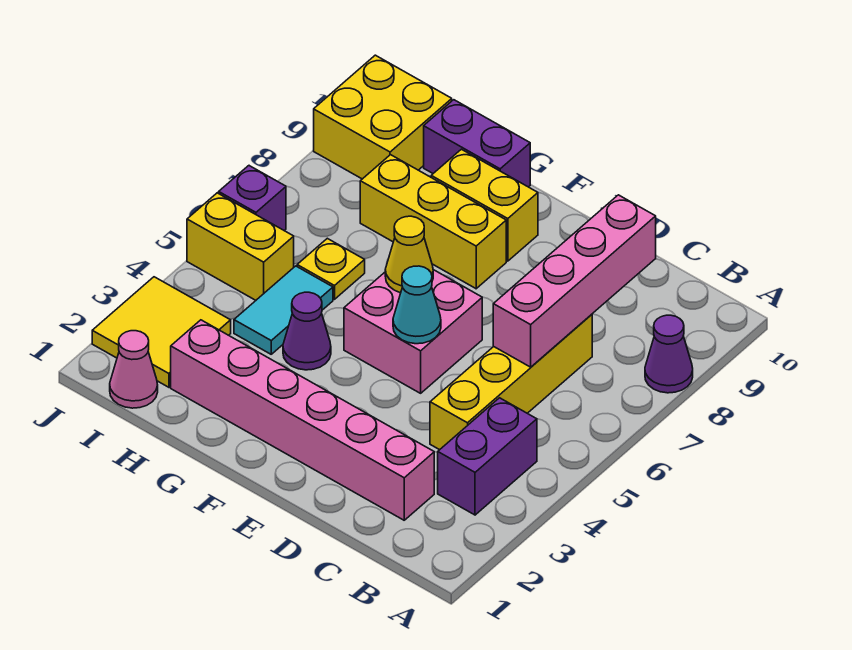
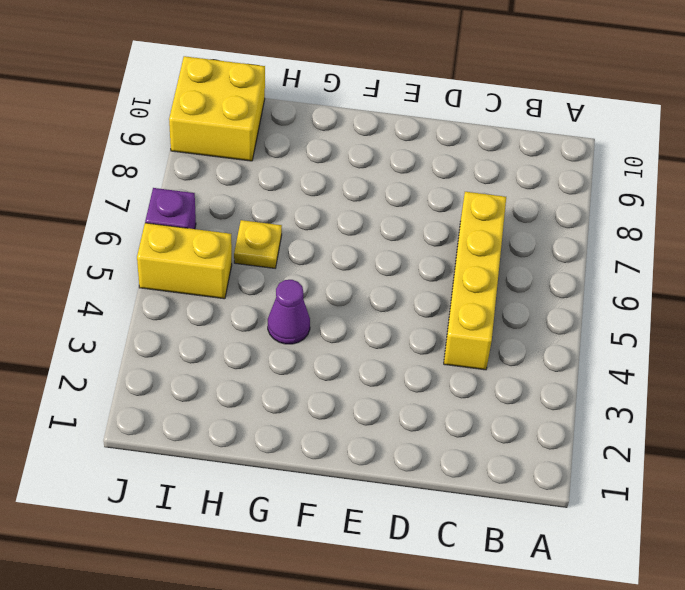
none -> purple 1x1 cone [645,315,693,393]
none -> purple 1x2 brick [438,398,537,515]
none -> pink 1x6 brick [171,320,434,520]

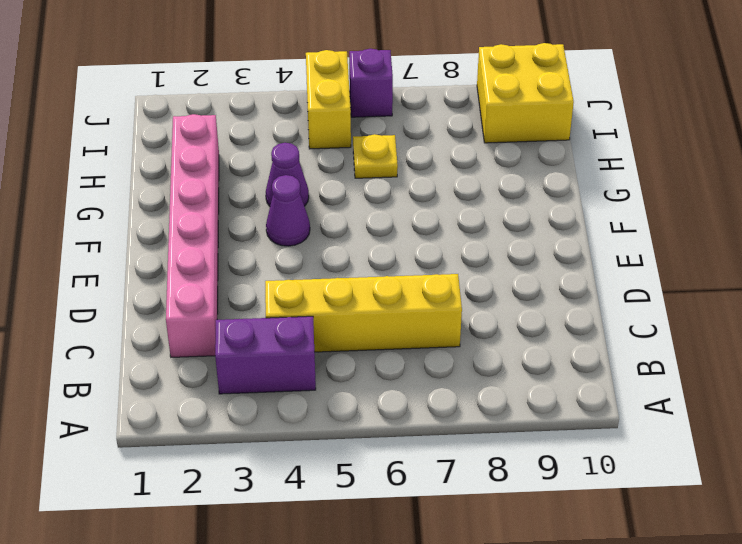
purple 1x1 cone [266,175,310,246] -> purple 1x1 cone moved to [645,315,693,393]
none -> pink 2x2 brick [344,270,482,393]
none -> yellow 1x3 brick [360,155,506,289]
none -> yellow 1x2 brick [431,149,538,261]

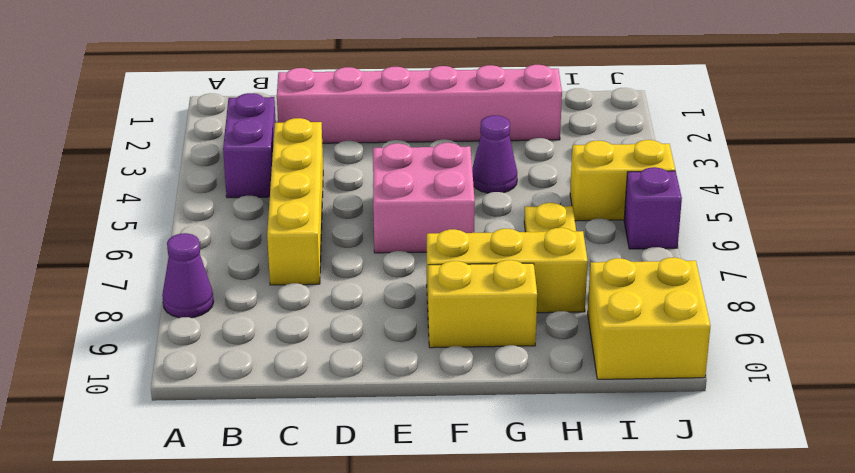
none -> purple 1x2 brick [424,100,530,187]
none -> cyan 1x2 tile [234,266,333,354]
none -> pink 1x1 cone [110,331,158,408]

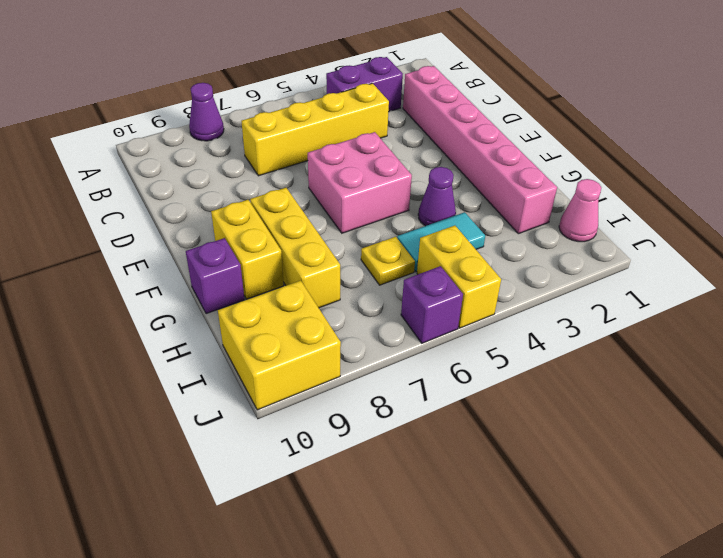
purple 1x1 brick [186,238,244,314] -> purple 1x2 brick [424,100,530,187]
none -> yellow 2x2 tile [92,277,231,387]
none -> pink 1x4 brick [493,195,656,367]
none -> cyan 1x1 cone [393,266,441,344]

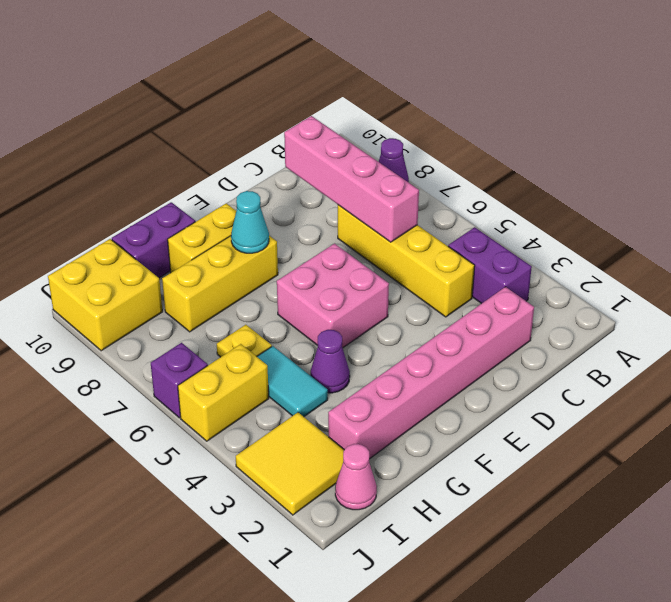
cyan 1x1 cone [231,191,269,253] -> cyan 1x1 cone moved to [393,266,441,344]
none -> yellow 1x1 cone [385,216,433,293]

